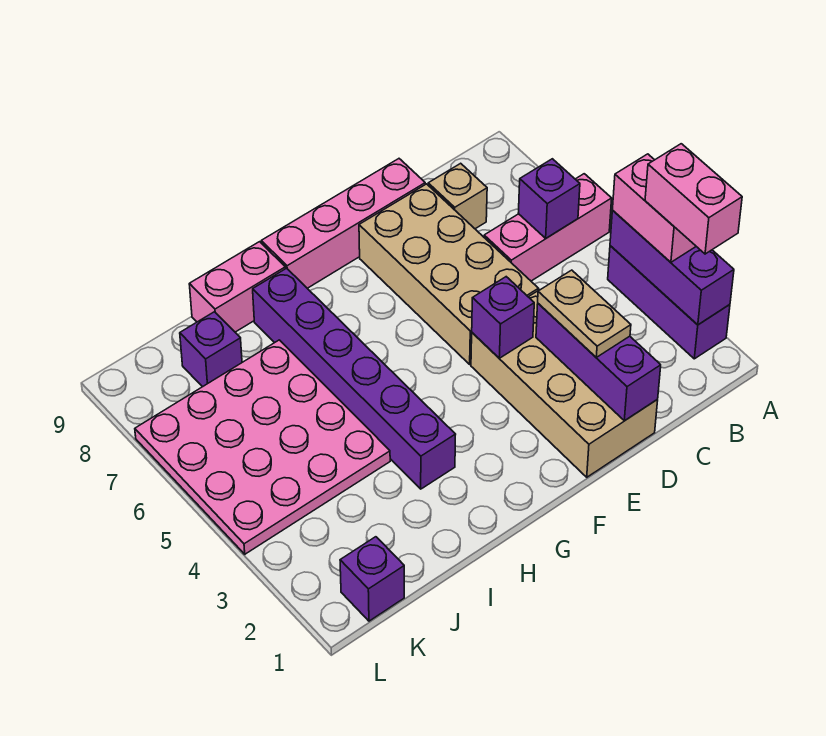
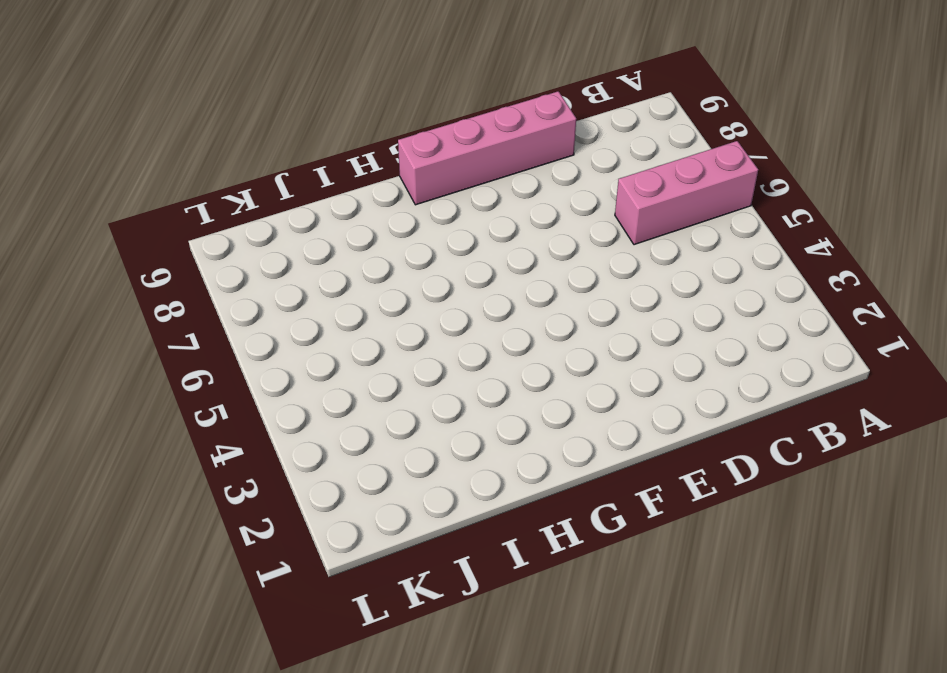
none -> purple 1x3 brick [608,246,730,359]
none -> tan 1x1 brick [428,163,487,229]
none -> tan 2x4 brick [471,290,658,477]

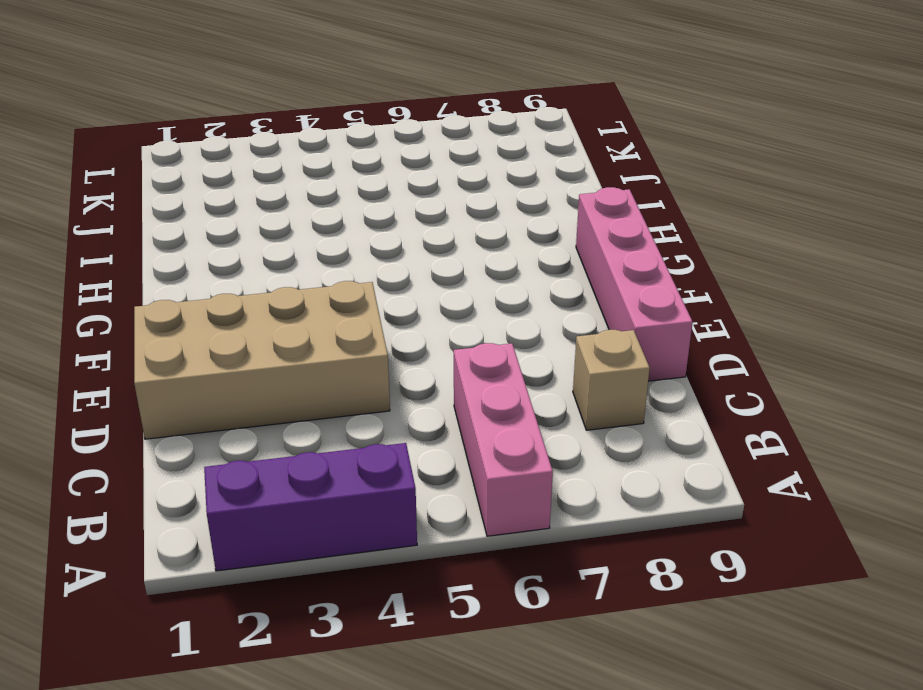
none -> tan 2x4 brick [359,184,538,364]
none -> purple 1x6 brick [253,268,456,489]
none -> pink 1x2 brick [189,242,285,332]

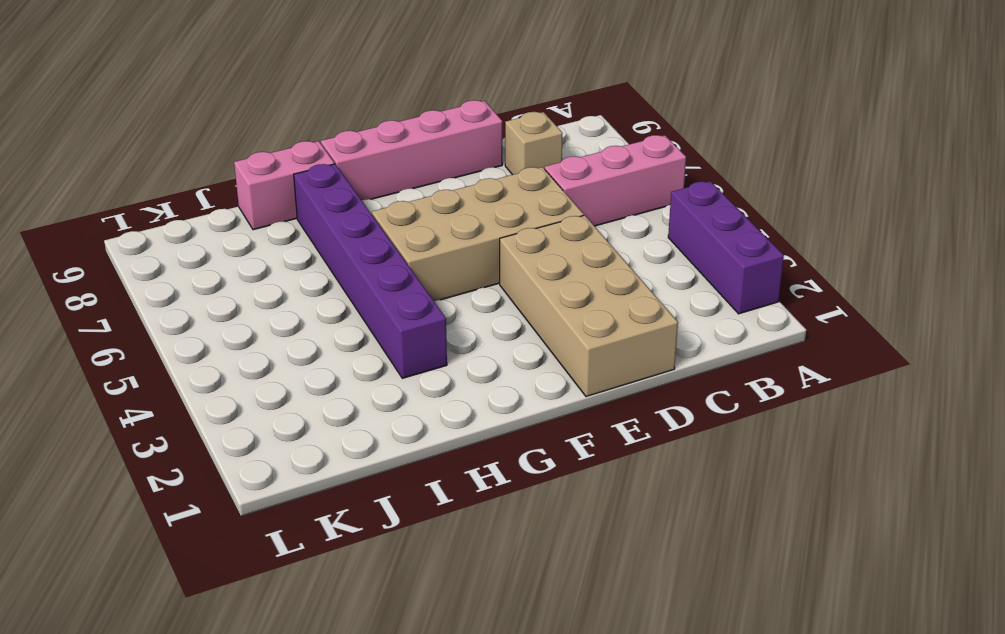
tan 2x4 brick [372,167,584,301] -> tan 2x4 brick turned to [359,184,538,364]
none -> pink 4x4 plate [135,340,390,554]
none -> purple 1x1 brick [180,312,242,387]
none -> purple 1x1 brick [340,537,404,621]

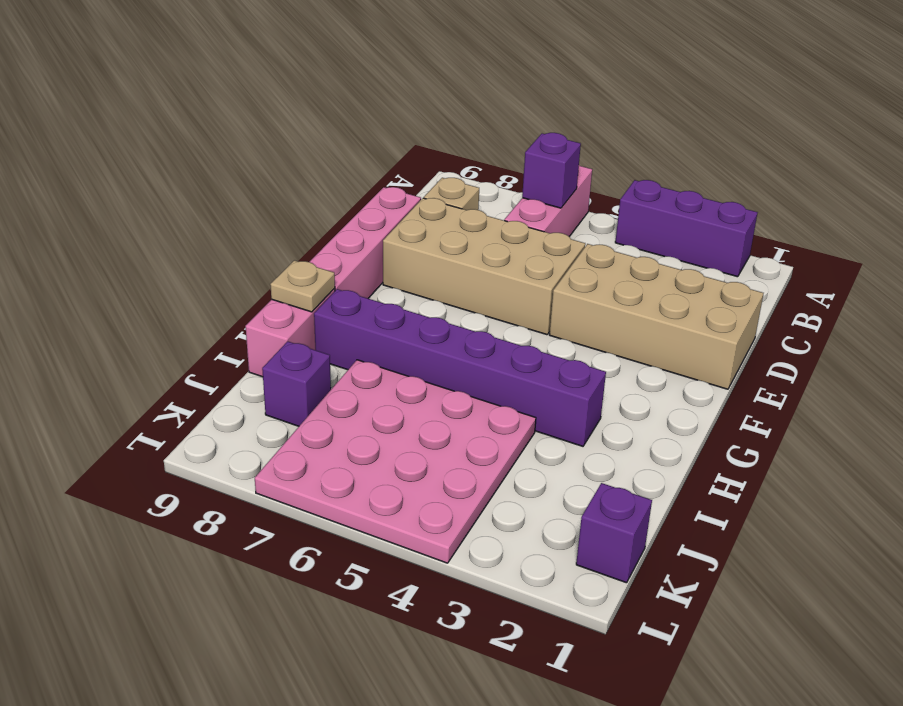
tan 1x1 plate [270,260,335,312] -> none
none -> purple 1x3 brick [610,211,734,325]
none -> purple 1x3 brick [536,304,661,421]
none -> purple 1x1 brick [472,277,534,358]

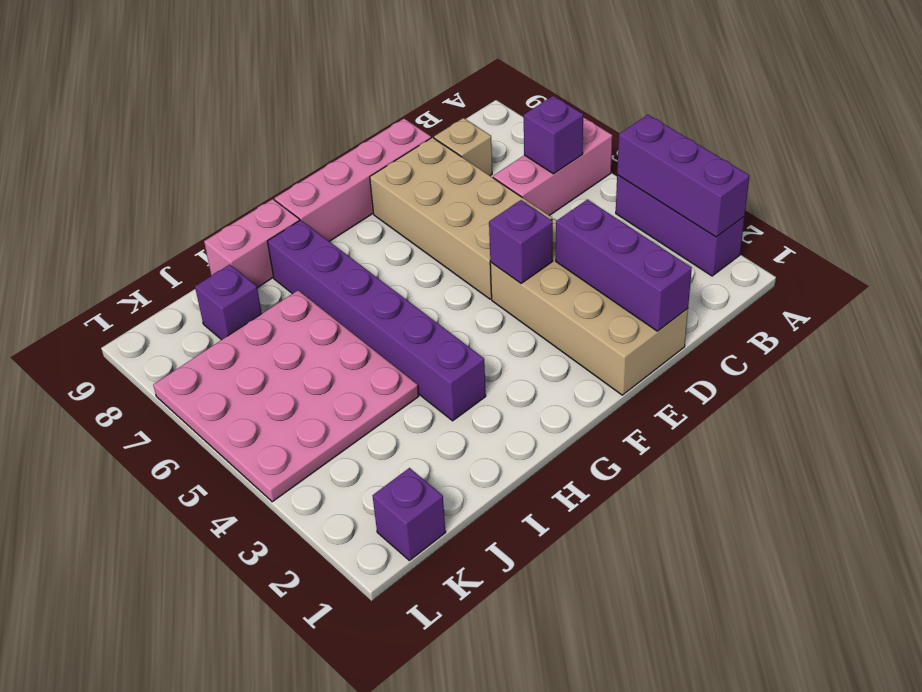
none -> pink 1x2 brick [612,154,696,262]
none -> tan 1x2 plate [538,270,631,357]
none -> pink 1x2 brick [645,144,742,254]

